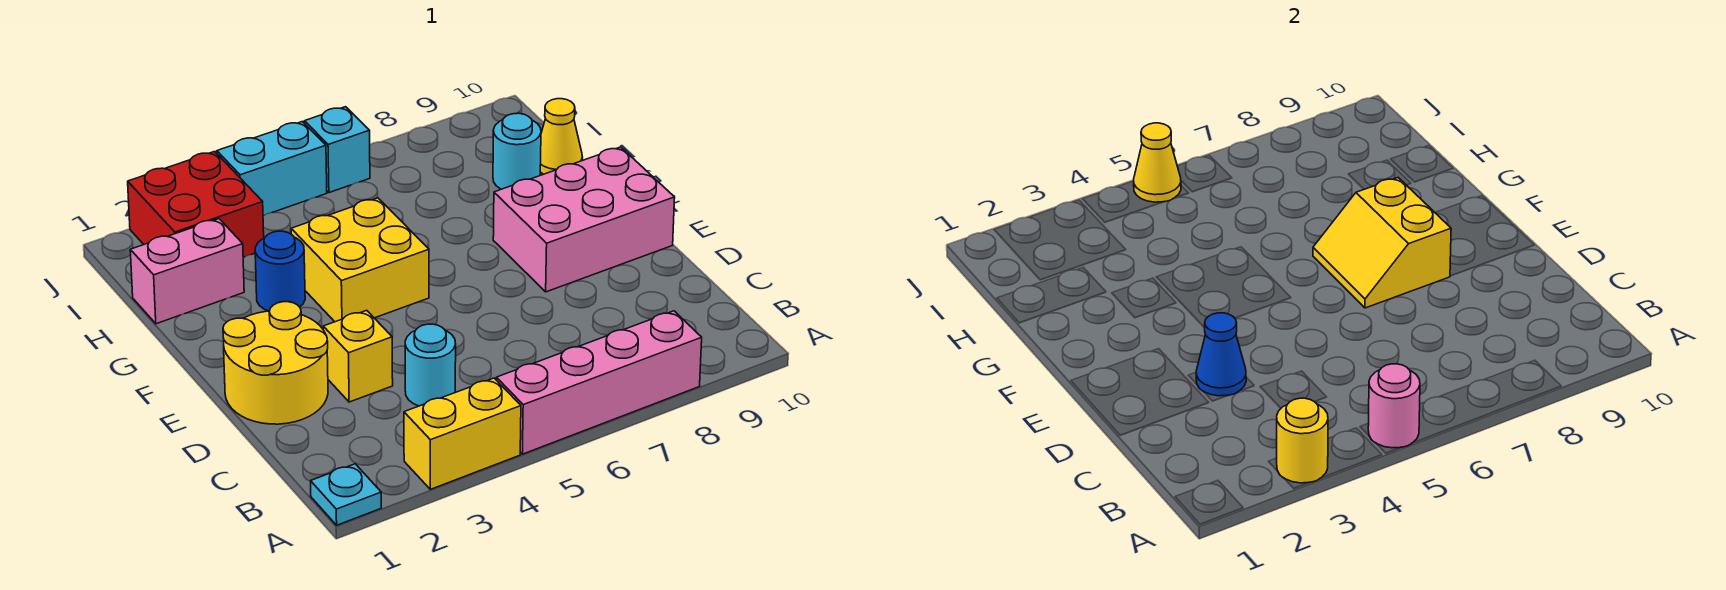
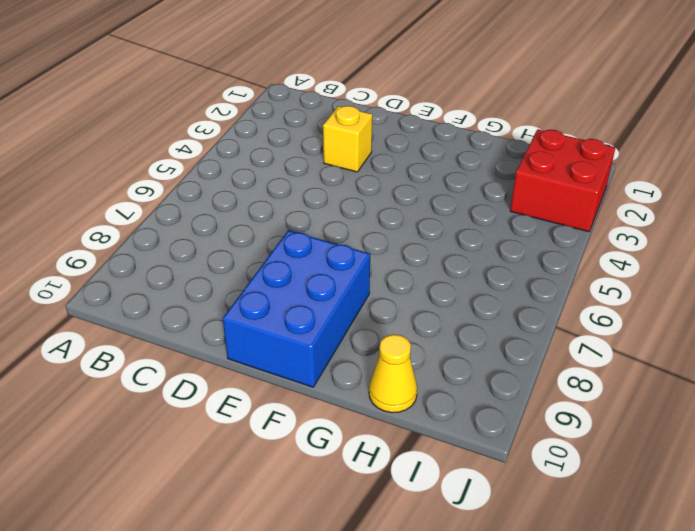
blue 2x3 brick [223,230,370,387] -> pink 2x3 brick [493,147,675,292]
none -> cyan 1x1 plate [311,464,381,525]
none -> yellow 1x2 brick [404,378,521,489]
none -> pink 1x4 brick [496,311,702,454]

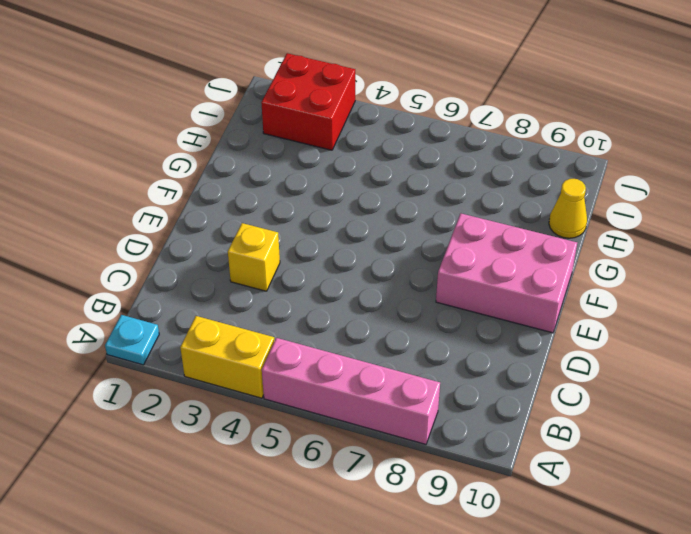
none -> cyan 1x1 round brick [405,324,456,406]
none -> yellow 2x2 round brick [223,302,328,424]
none -> yellow 2x2 brick [291,198,429,322]

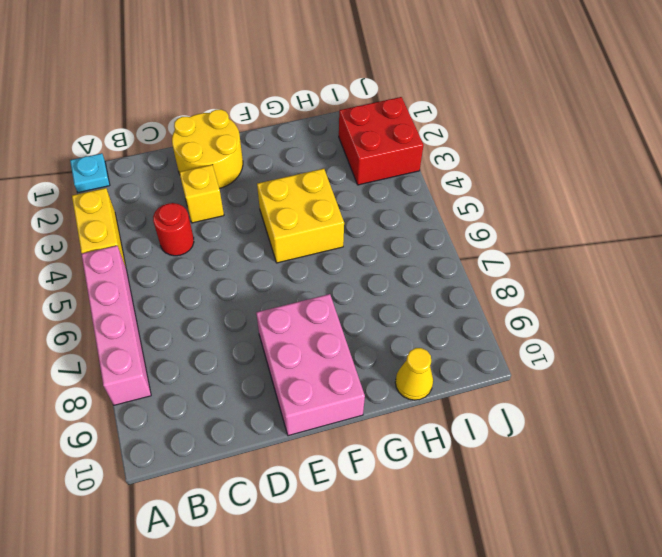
red 1x1 round brick [153,203,194,256] -> cyan 1x1 round brick [405,324,456,406]
none -> blue 1x1 round brick [255,231,305,311]
none -> pink 1x2 brick [130,219,244,324]
none -> cyan 1x1 round brick [493,113,541,189]

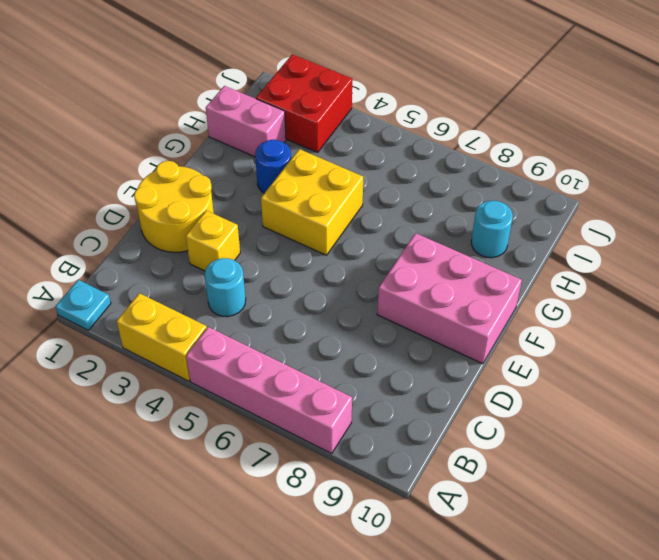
none -> yellow 1x1 cone [540,99,582,174]
none -> cyan 1x2 brick [217,122,327,216]
none -> cyan 1x1 brick [304,107,370,193]

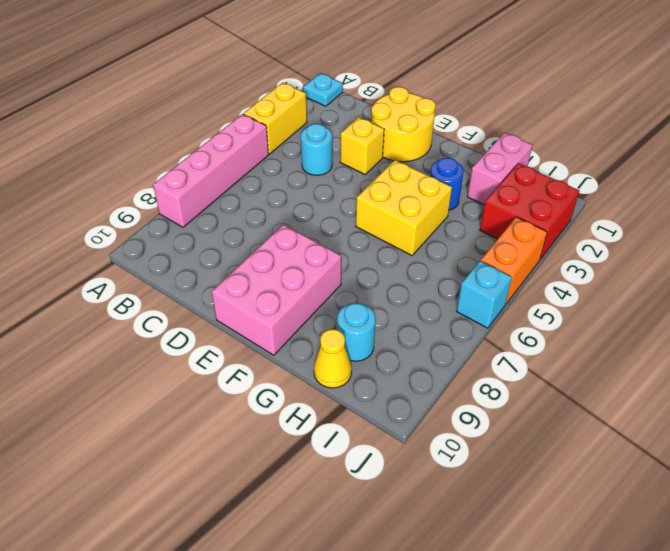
orange 1x2 brick [481,217,547,304] -> cyan 1x2 brick [217,122,327,216]
none -> yellow 1x1 round brick [1277,398,1328,483]
none -> pink 1x1 round brick [1368,364,1420,448]
none -> blue 1x1 cone [1196,313,1246,396]

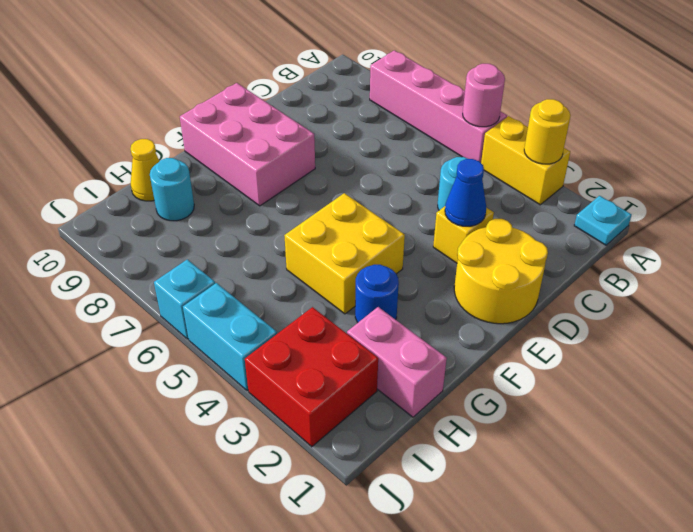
none -> yellow 2x2 slope [1313,178,1451,308]
none -> yellow 1x1 cone [1134,123,1181,202]

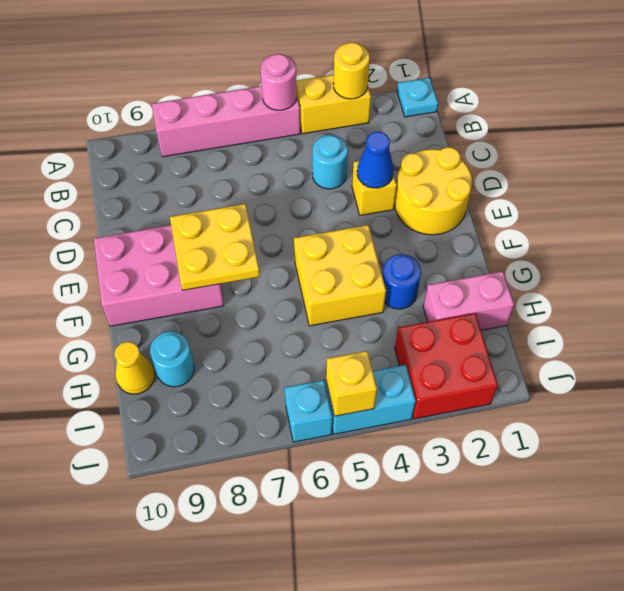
yellow 2x2 plate [170,204,260,290] -> yellow 2x2 slope [1313,178,1451,308]
yellow 1x1 brick [326,351,377,416] -> yellow 1x1 cone [1134,123,1181,202]

